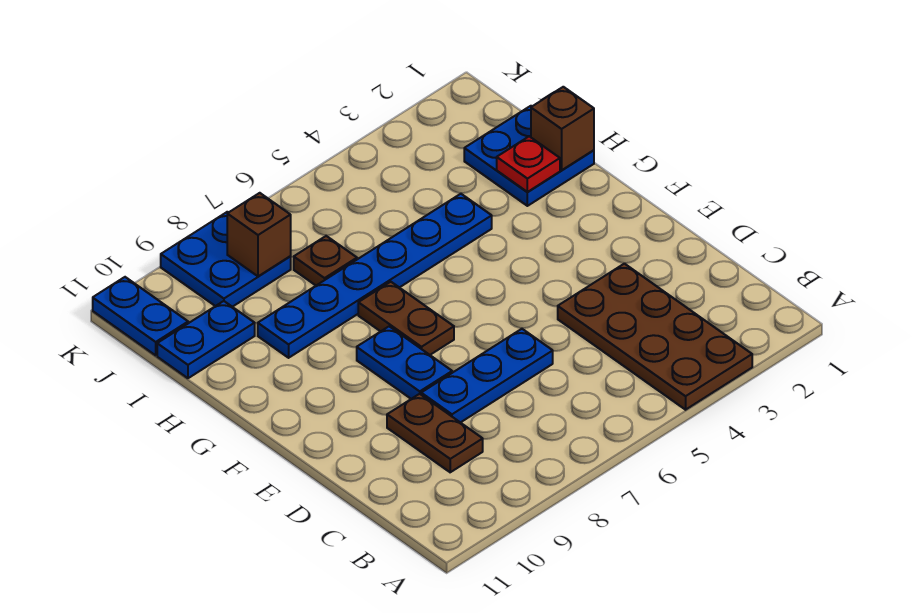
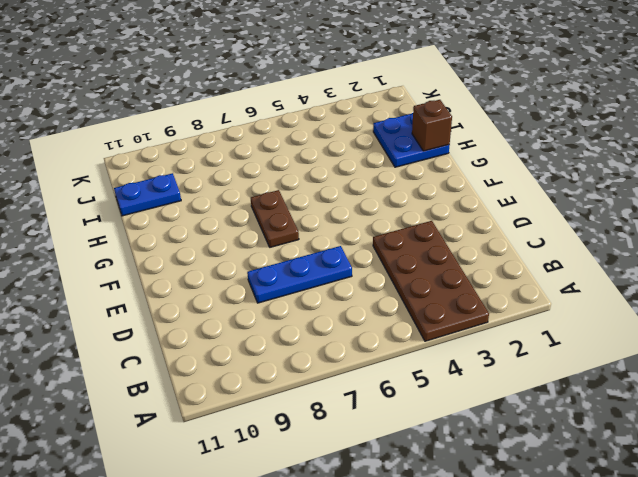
none -> brown 1x2 plate [387,394,483,472]
none -> blue 1x2 plate [357,326,452,399]
none -> blue 1x6 plate [258,194,492,358]

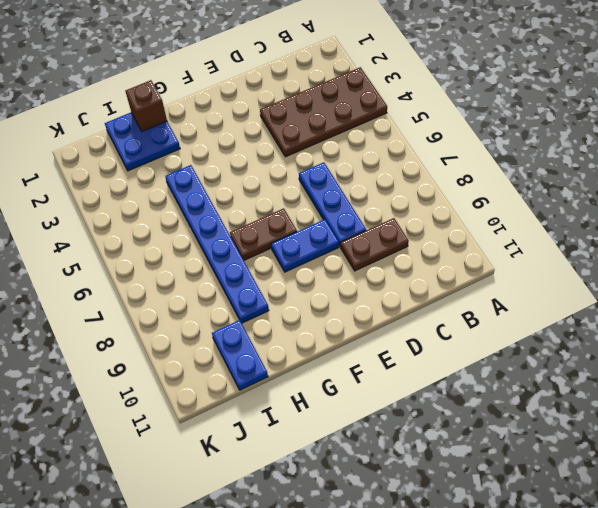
none -> brown 1x1 plate [294,236,357,285]
none -> blue 2x2 plate [161,212,291,307]
none -> blue 1x2 plate [93,277,188,355]

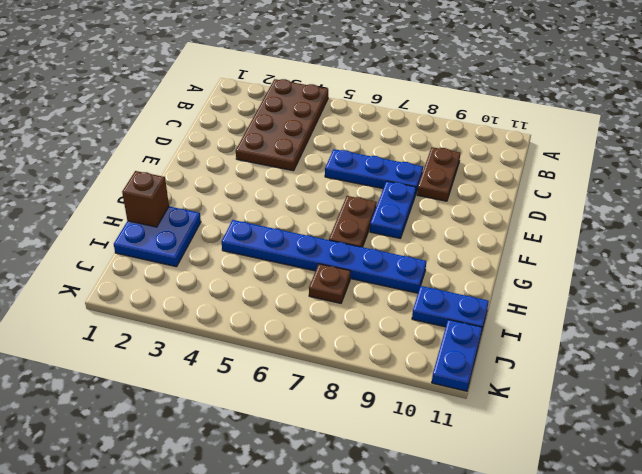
none -> blue 2x2 plate [161,212,291,307]
none -> red 1x1 plate [497,136,560,192]
none -> brown 1x1 brick [227,193,291,276]

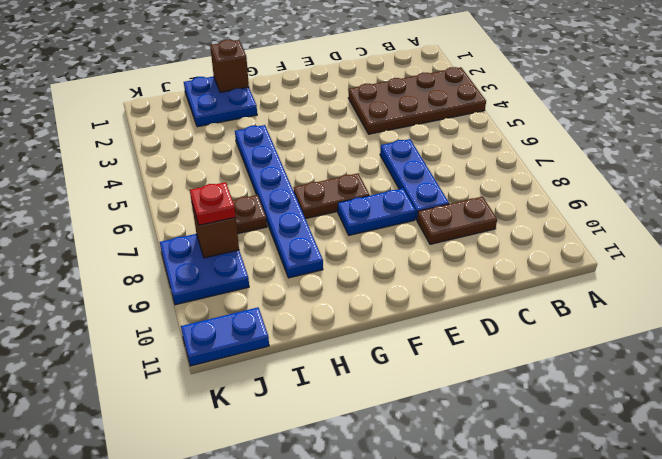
red 1x1 plate [190,182,236,225] -> red 1x1 plate moved to [497,136,560,192]
none -> blue 1x2 plate [157,301,255,378]

